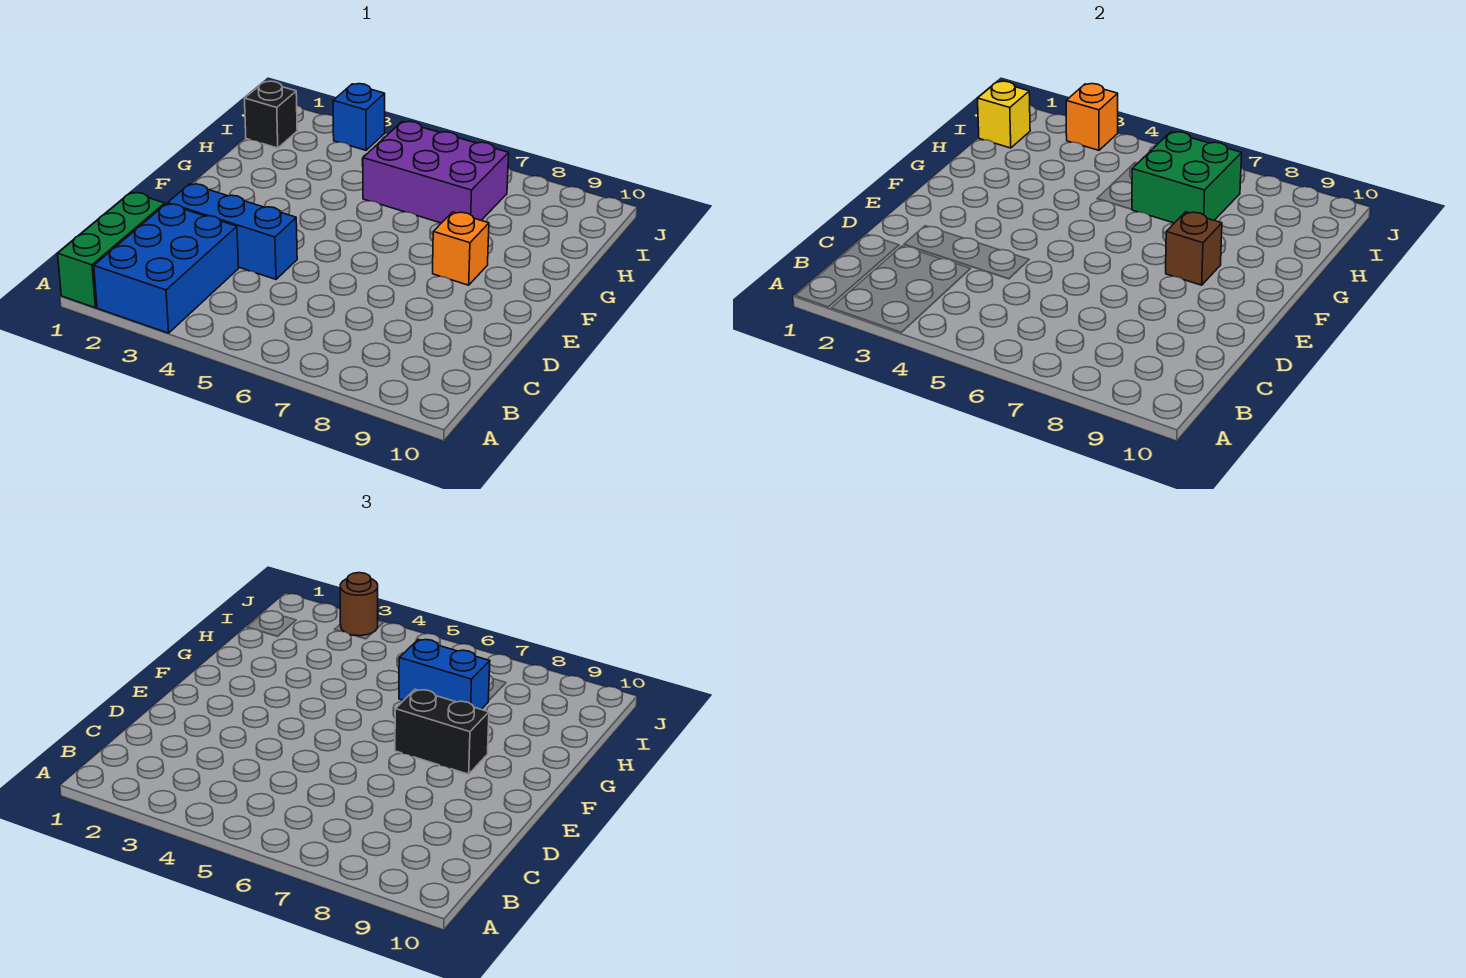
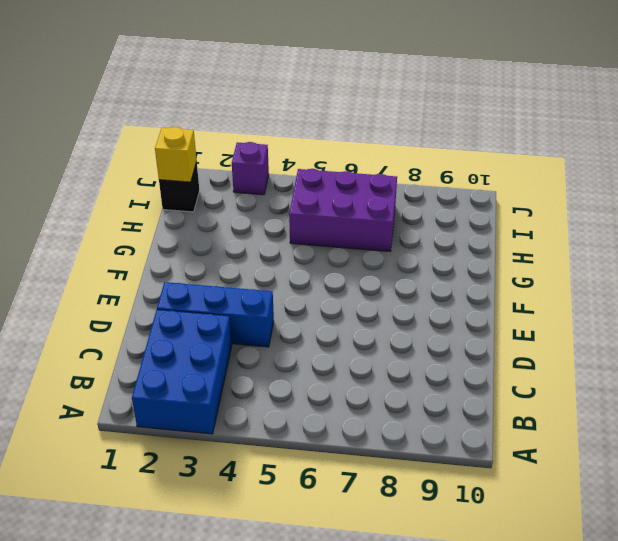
purple 1x1 brick [232,142,269,195] -> blue 1x1 brick [333,84,385,150]
none -> green 1x3 brick [58,192,165,308]
none -> orange 1x1 brick [433,212,489,285]
none -> brown 1x1 brick [1166,212,1222,285]

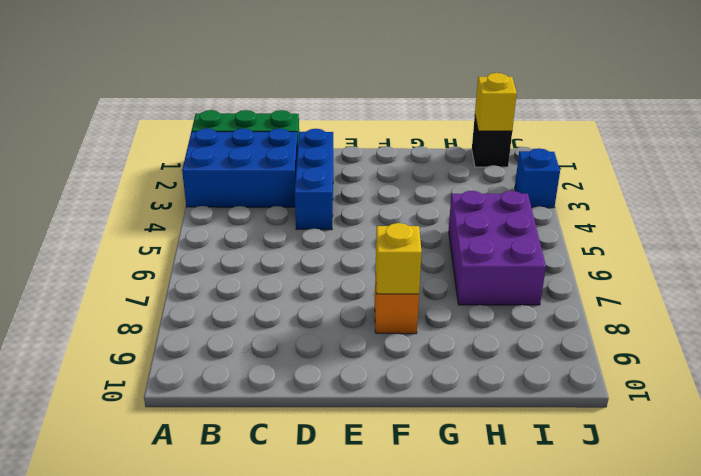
yellow 1x1 brick [376,223,422,294] -> brown 1x1 brick [1166,212,1222,285]
none -> green 2x2 brick [1132,132,1242,223]
none -> orange 1x1 brick [1066,84,1118,150]
none -> black 1x2 brick [395,689,489,774]

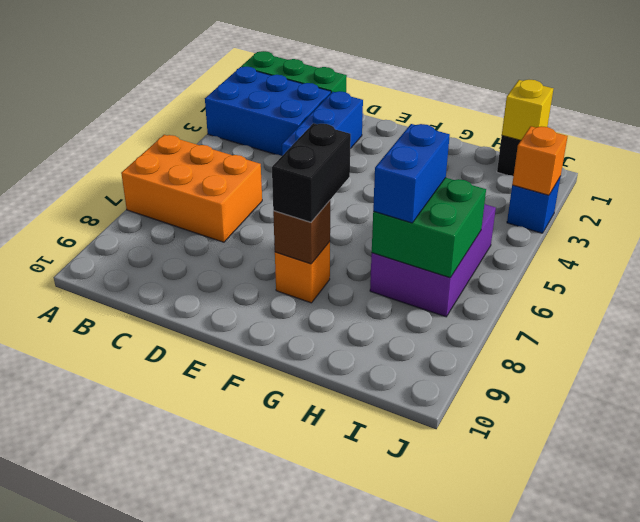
orange 2x3 brick [121,135,262,242] -> none
none -> brown 1x1 round brick [340,573,378,636]

